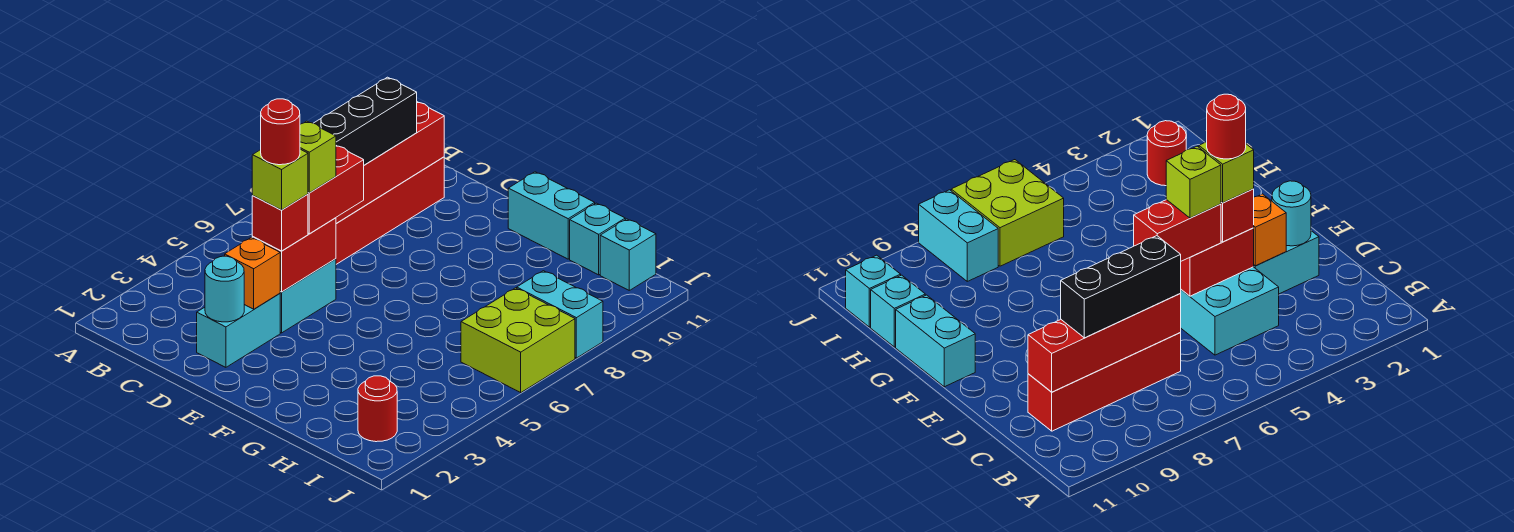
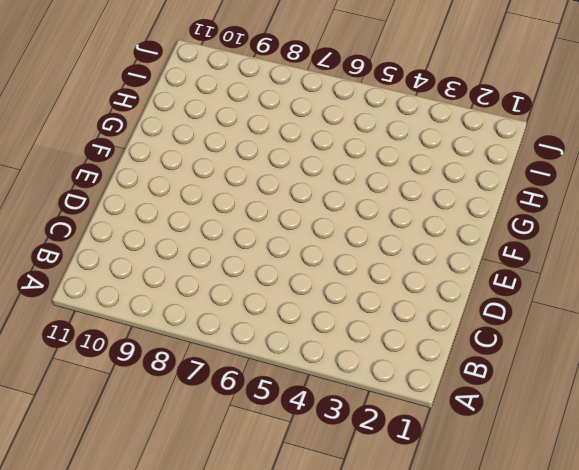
none -> cyan 2x2 brick [280,259,336,333]
none -> red 1x4 brick [336,157,444,264]
none -> cyan 1x2 brick [197,293,280,367]

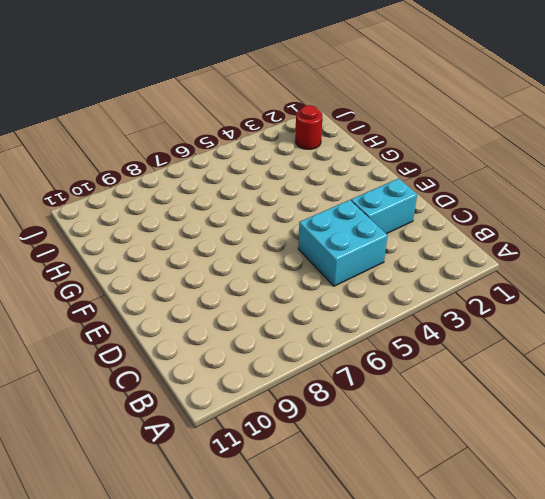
none -> red 1x4 brick [336,157,444,264]
none -> cyan 1x2 brick [508,172,595,259]
none -> cyan 1x1 brick [570,203,625,275]

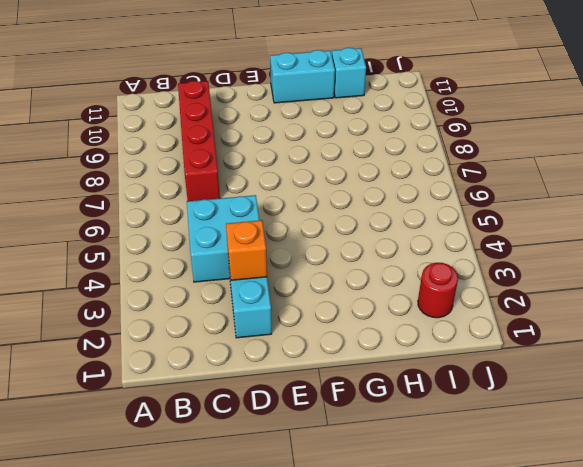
none -> lime 2x2 brick [461,288,575,392]
none -> cyan 1x2 brick [517,271,603,358]
none -> cyan 1x1 brick [600,219,656,290]

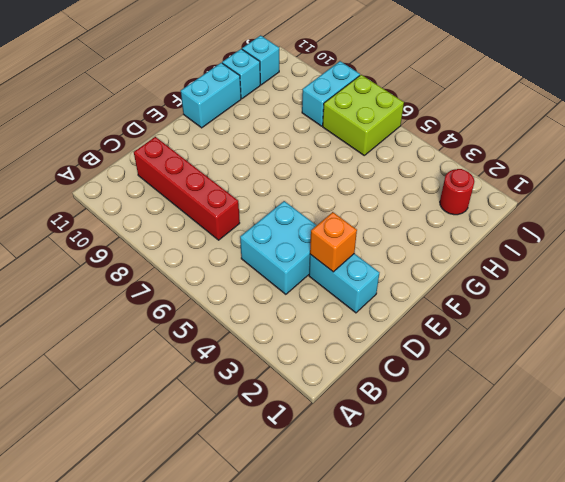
none -> red 1x4 brick [336,102,444,224]
none -> cyan 1x1 round brick [205,256,244,322]
none -> red 1x2 brick [252,218,336,292]

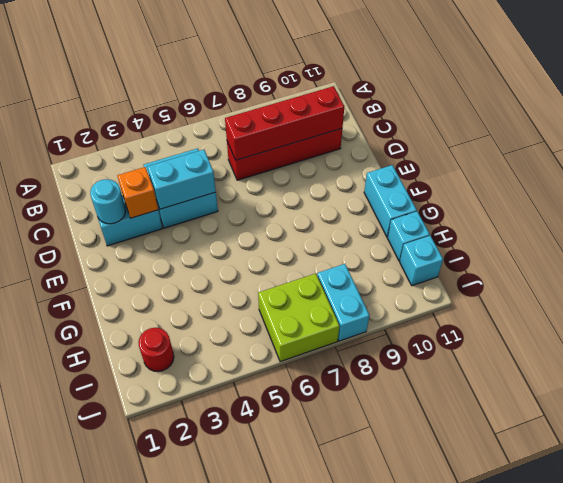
cyan 1x2 brick [147,150,216,209] -> red 1x2 brick [252,218,336,292]
none -> black 1x3 brick [314,77,417,165]
none -> red 1x1 brick [252,194,308,251]
none -> red 1x2 brick [308,146,364,234]

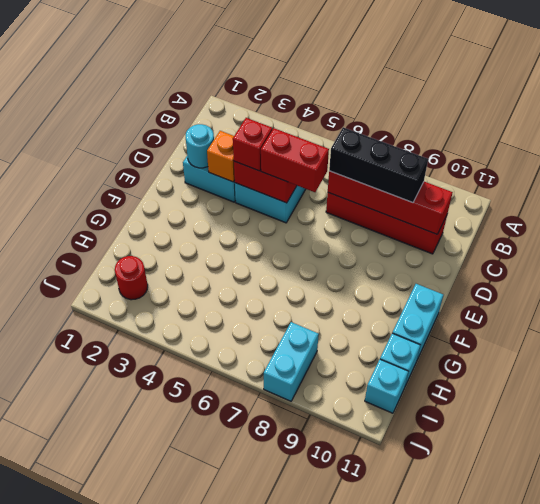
none -> lime 2x2 brick [461,288,575,392]
none -> lime 1x1 brick [252,149,308,210]
none -> lime 1x1 brick [300,121,336,193]

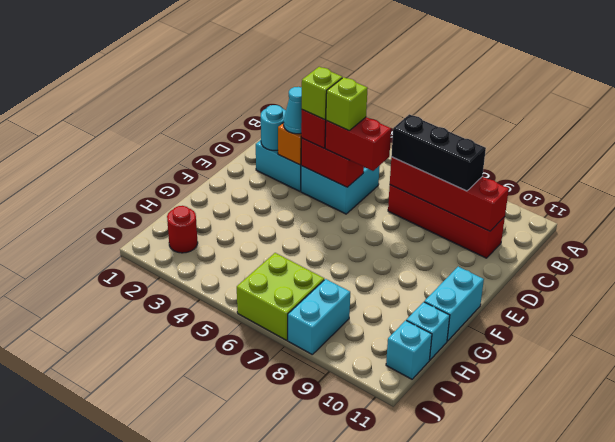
cyan 1x1 cone [284,87,302,134] -> none
none -> red 1x1 round brick [261,99,300,165]

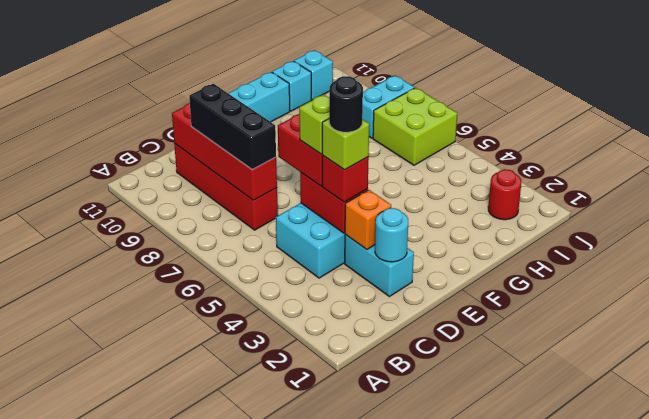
black 1x1 round brick [329,76,363,132] -> red 1x1 round brick [261,99,300,165]

